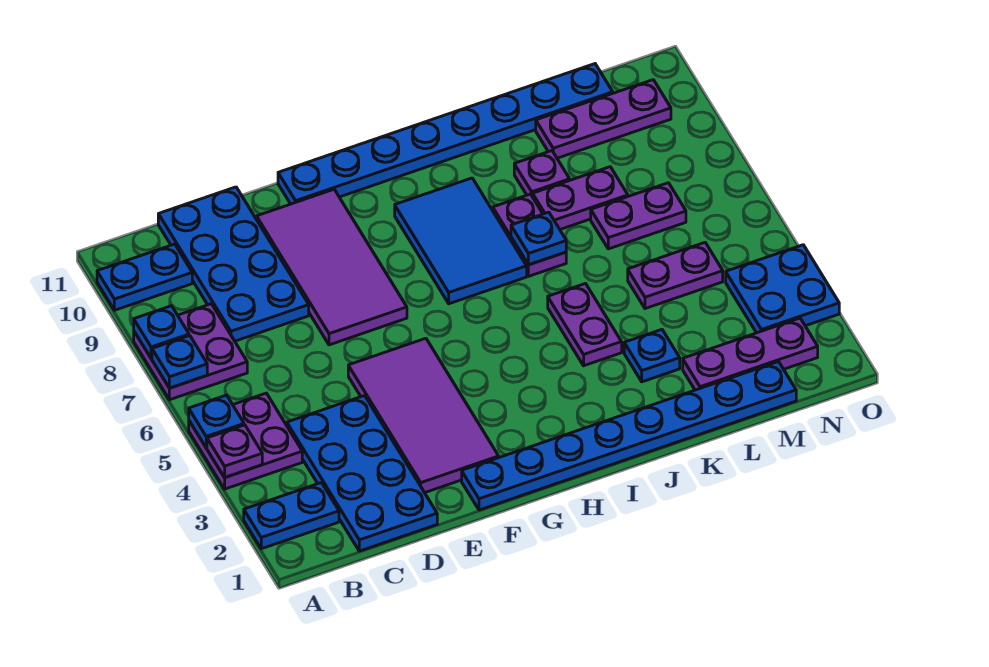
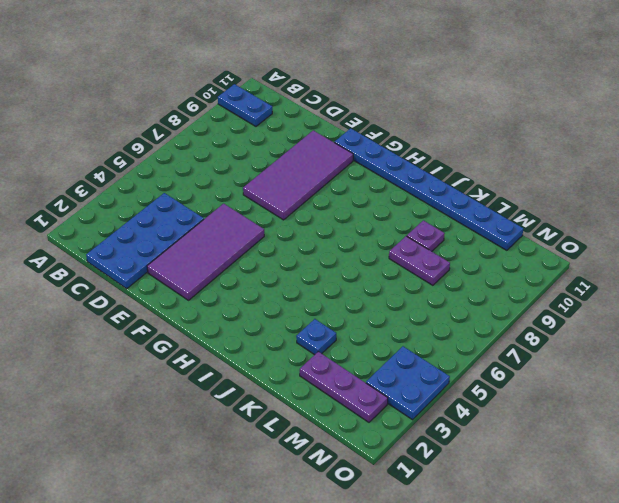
none -> blue 1x2 plate [244,483,339,549]
none -> purple 2x2 plate [189,393,302,489]
none -> purple 2x2 plate [134,304,247,400]

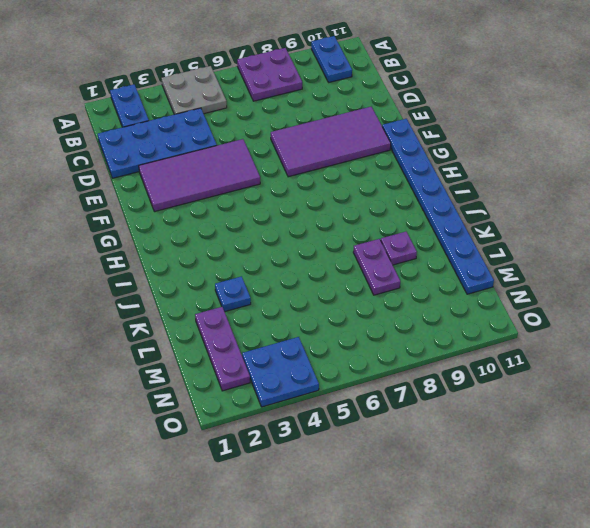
grey 2x2 plate [162,66,227,115] -> purple 2x2 plate [189,393,302,489]
none -> blue 2x4 plate [158,187,309,341]
none -> blue 1x8 plate [462,362,796,510]
none -> blue 2x3 tile [395,178,527,304]

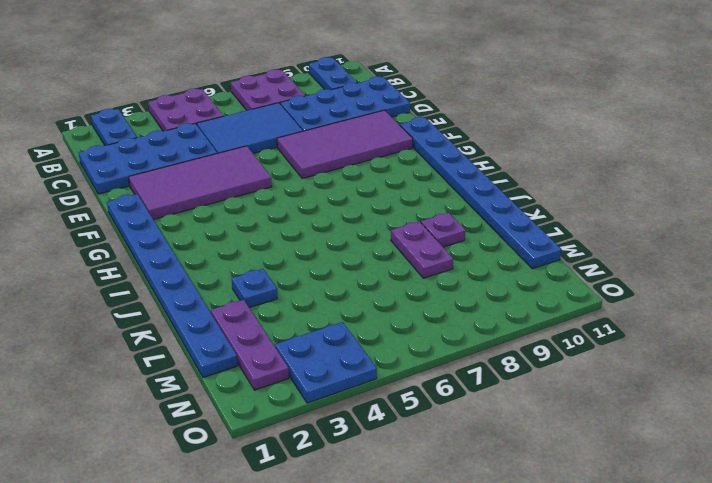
blue 2x3 tile [197,103,303,153] -> blue 2x3 tile moved to [395,178,527,304]
none -> purple 1x2 plate [548,284,622,366]
none -> purple 1x2 plate [493,194,566,276]
none -> purple 1x2 plate [628,243,723,309]

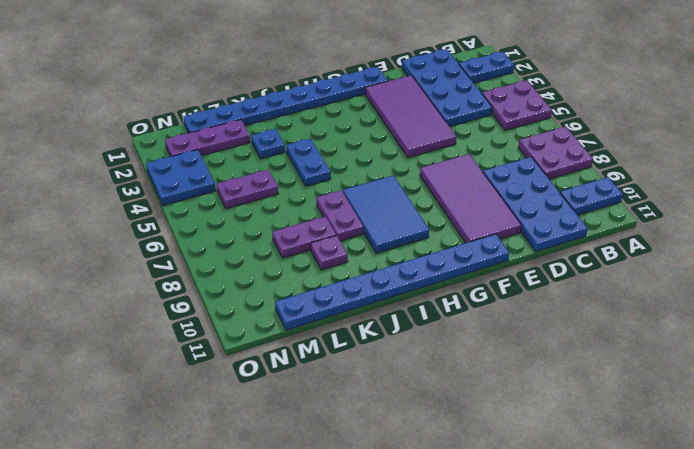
blue 1x2 plate [286,139,331,186] -> purple 1x2 plate [548,284,622,366]
none -> purple 1x2 plate [591,183,686,249]
none -> purple 1x3 plate [536,80,671,158]
none -> purple 1x1 plate [207,425,262,477]

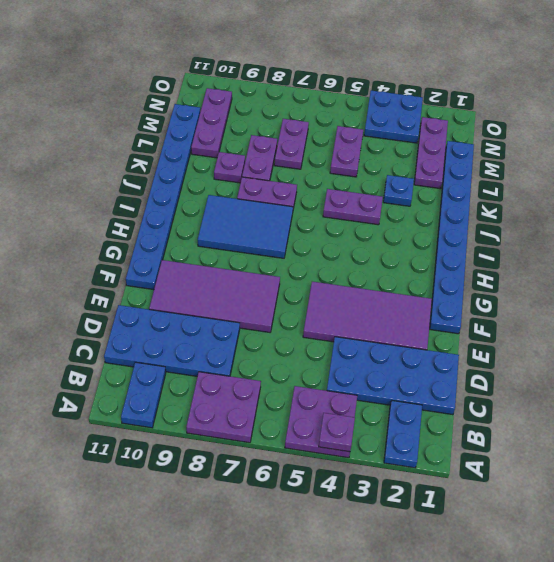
none -> blue 1x1 plate [189,395,244,448]
none -> blue 1x1 plate [152,336,207,388]
none -> blue 1x1 plate [134,306,189,358]

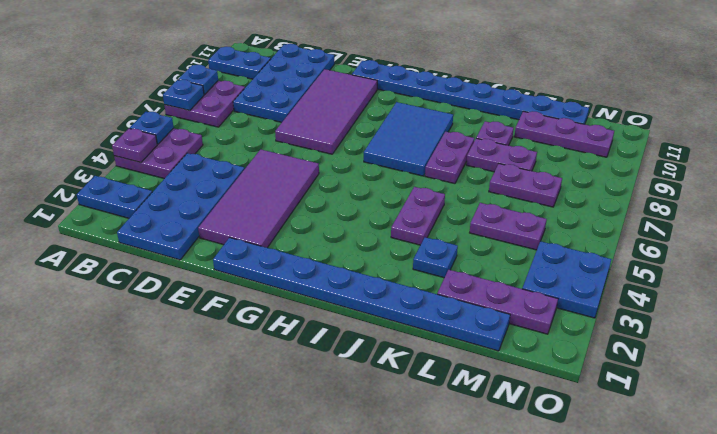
none -> blue 1x1 plate [511,212,566,265]

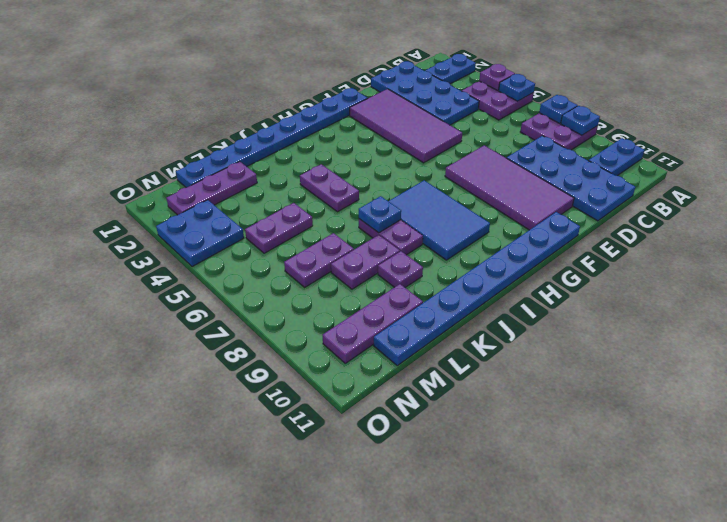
none -> blue 1x1 plate [624,330,680,382]

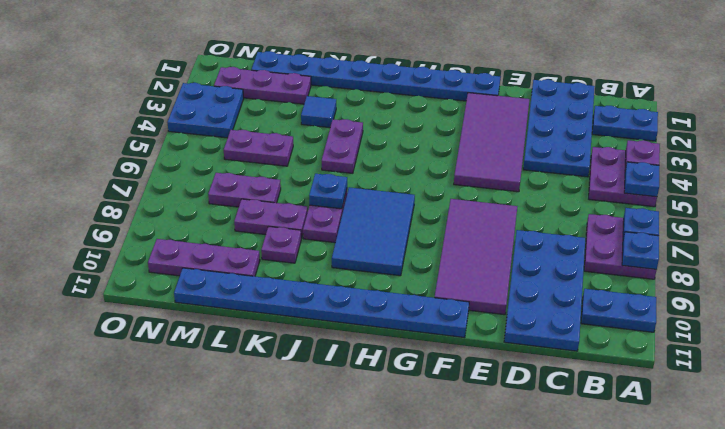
blue 1x1 tile [301,96,336,128] -> blue 1x1 plate [624,330,680,382]

